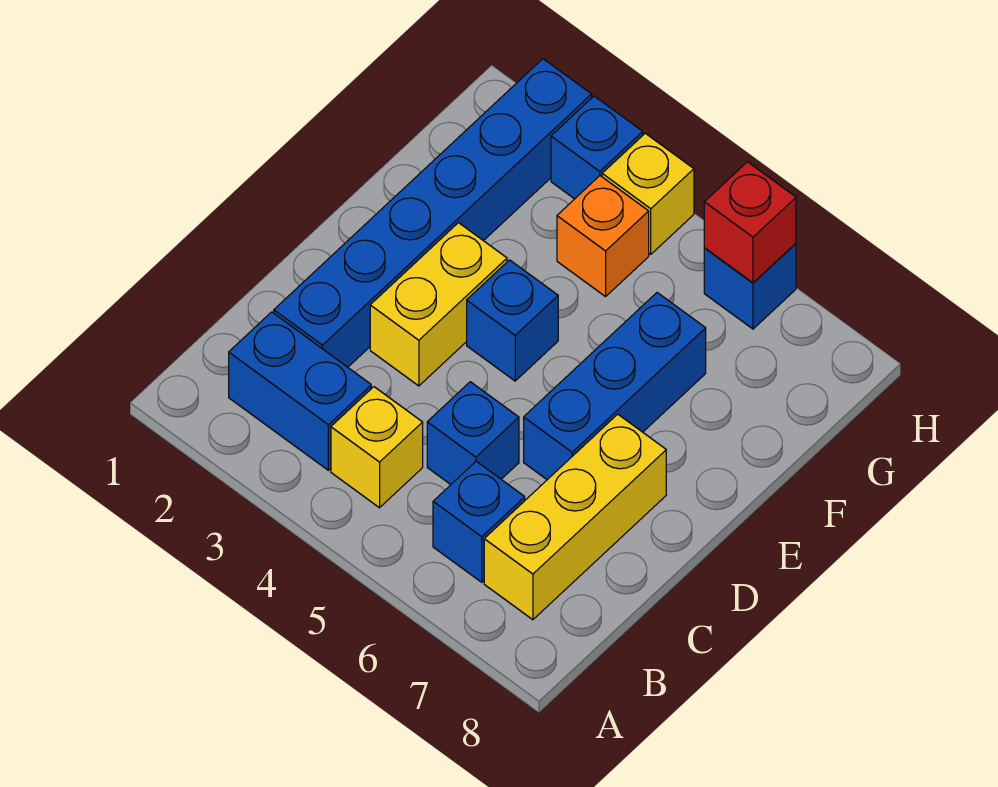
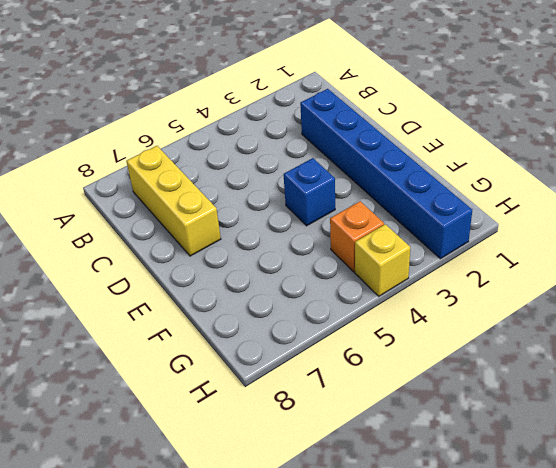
none -> blue 1x2 brick [229,312,371,470]
none -> yellow 1x1 brick [331,387,423,508]
none -> blue 1x1 brick [433,461,525,582]

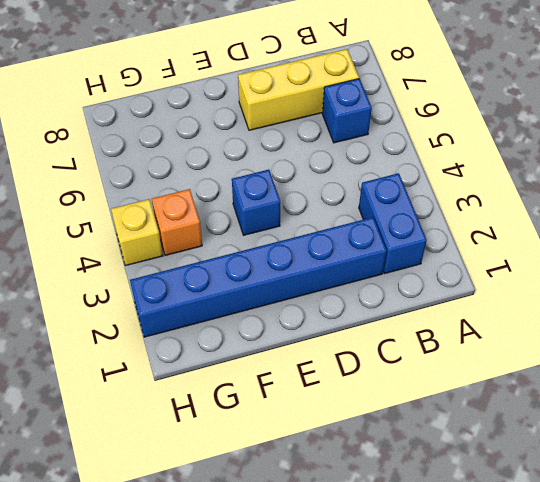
none -> yellow 1x1 brick [331,387,423,508]
none -> blue 1x1 brick [427,382,519,485]
none -> yellow 1x2 brick [370,223,507,386]

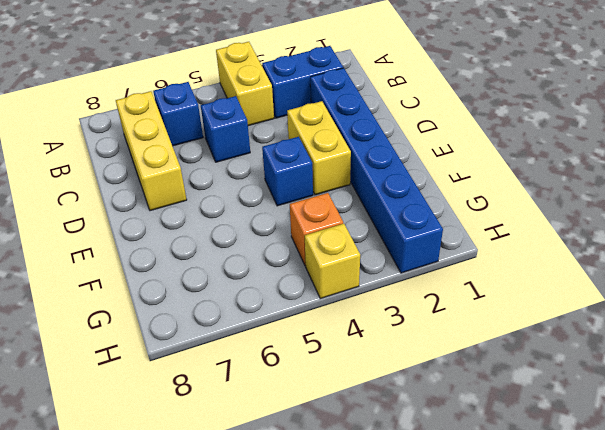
yellow 1x2 brick [216,42,274,126] -> yellow 1x1 brick [331,387,423,508]
none -> blue 1x3 brick [524,293,706,480]
none -> blue 1x1 brick [551,96,643,199]
none -> blue 1x1 brick [704,244,796,329]

